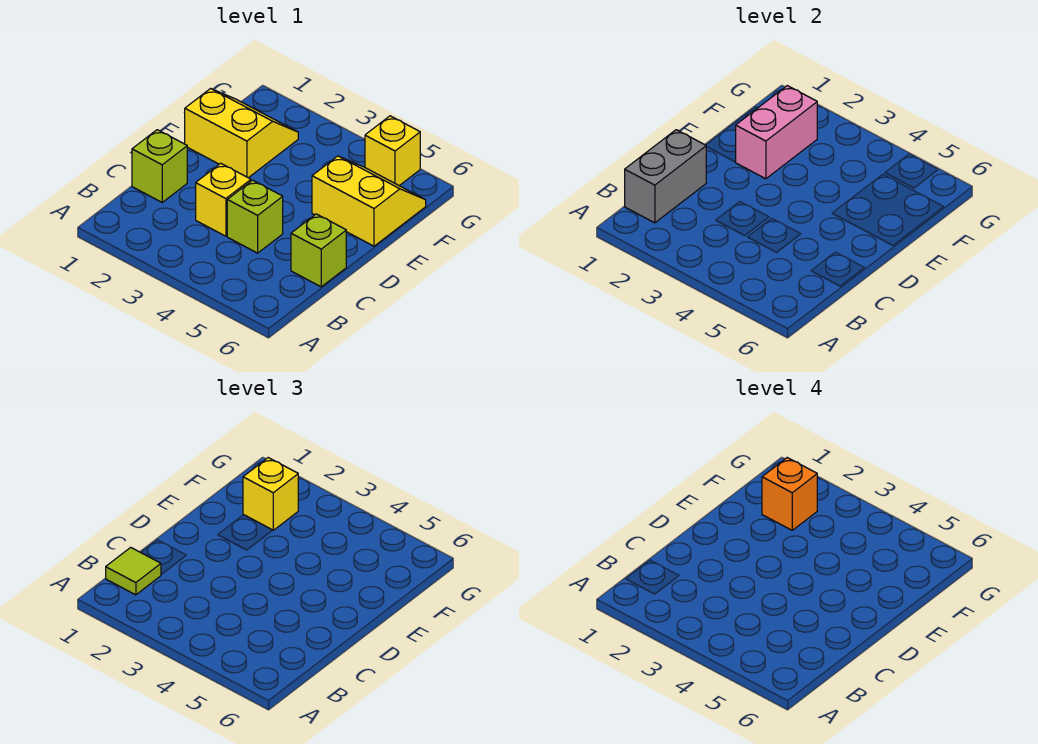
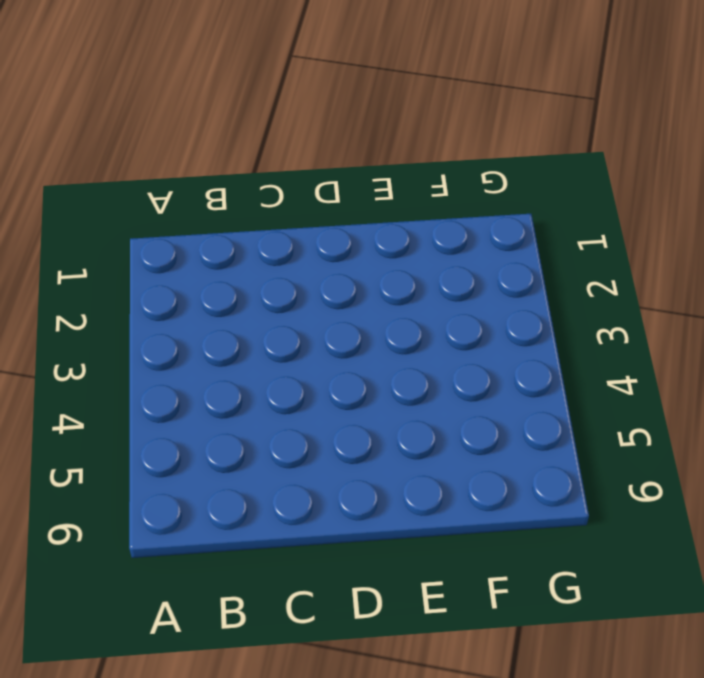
none -> lime 1x1 brick [132,130,187,202]
none -> yellow 1x1 brick [196,163,251,236]
none -> lime 1x1 brick [227,180,283,253]

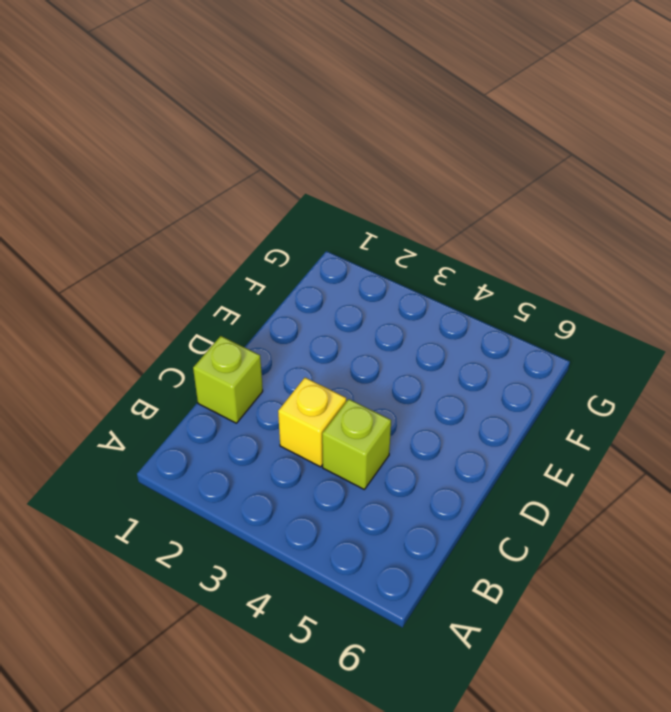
none -> lime 1x1 brick [291,214,346,287]
none -> yellow 2x2 slope [185,89,298,178]
none -> yellow 2x2 slope [312,156,426,246]

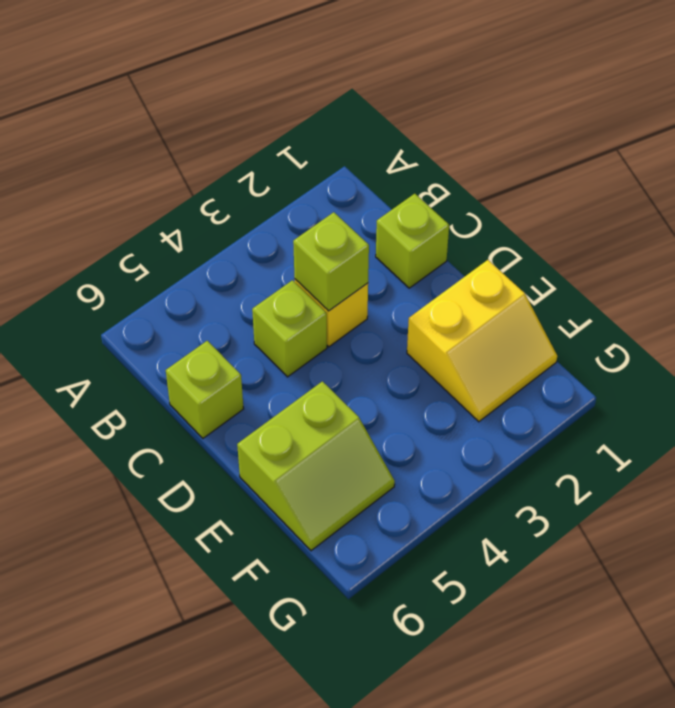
lime 1x1 brick [293,212,369,311] -> none
lime 2x2 slope [237,381,395,551] -> yellow 2x2 slope [312,156,426,246]
none -> yellow 1x1 brick [365,116,420,186]
none -> grey 1x2 brick [625,130,706,223]
none -> pink 1x2 brick [736,86,817,179]

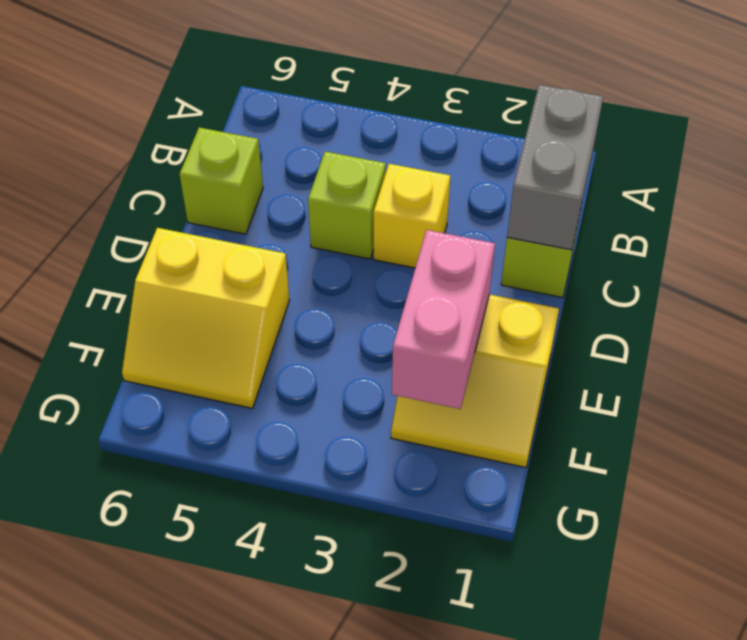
none -> yellow 1x1 brick [365,116,420,186]
none -> lime 1x1 tile [106,547,161,595]
none -> yellow 1x1 brick [243,458,298,530]

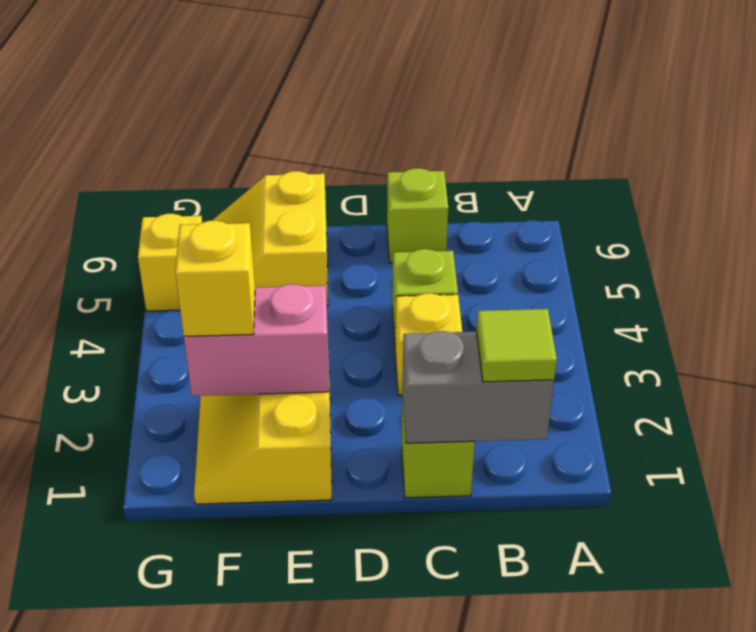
none -> orange 1x1 brick [762,458,817,530]

